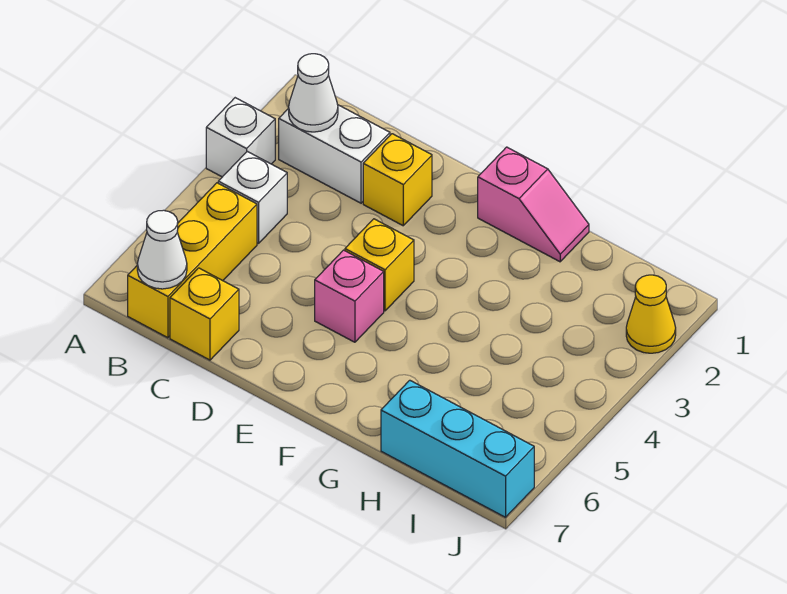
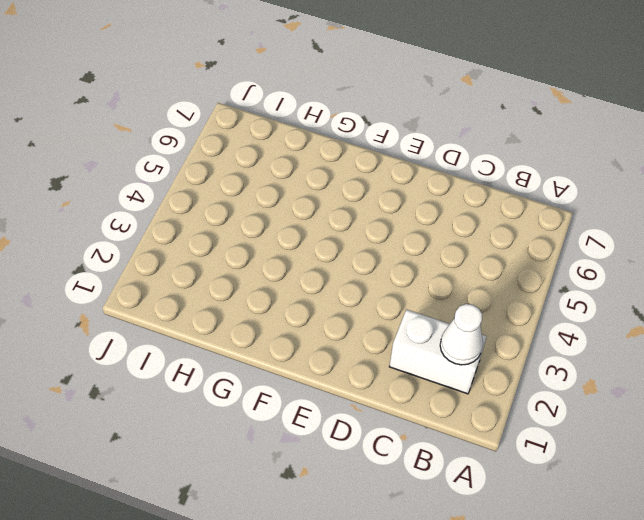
none -> white 1x1 brick [206,98,275,177]
none -> white 1x1 brick [218,151,287,244]
none -> yellow 1x3 brick [128,183,257,338]

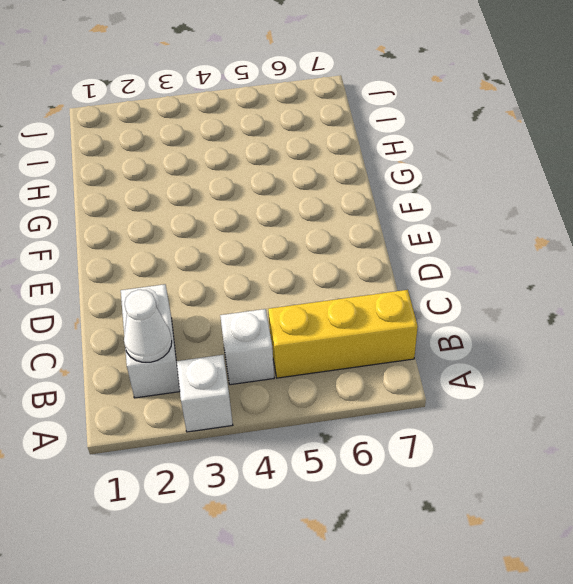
none -> yellow 1x1 brick [170,268,239,360]
none -> yellow 1x1 brick [363,134,432,226]
none -> yellow 1x1 brick [345,219,414,311]

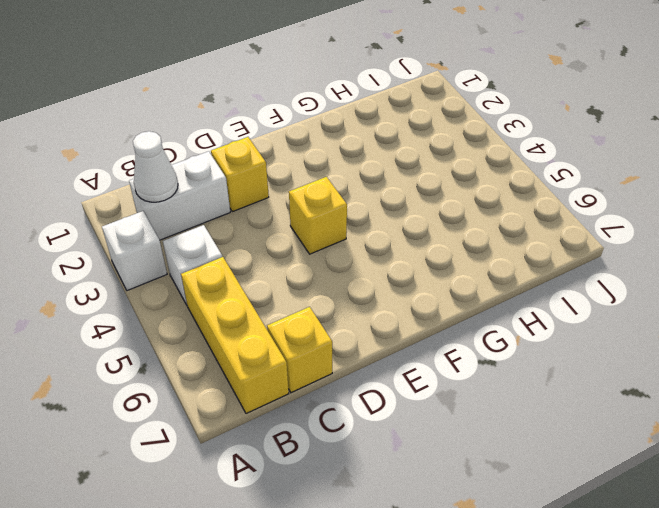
none -> pink 1x1 brick [315,250,384,342]
none -> pink 1x2 slope [478,147,589,262]
none -> cyan 1x3 brick [381,380,534,517]

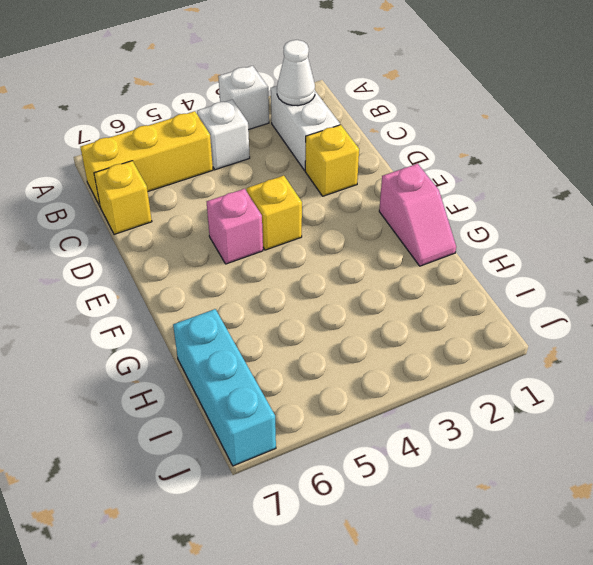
none -> yellow 1x1 cone [626,275,676,353]
none -> white 1x1 cone [137,210,187,289]

